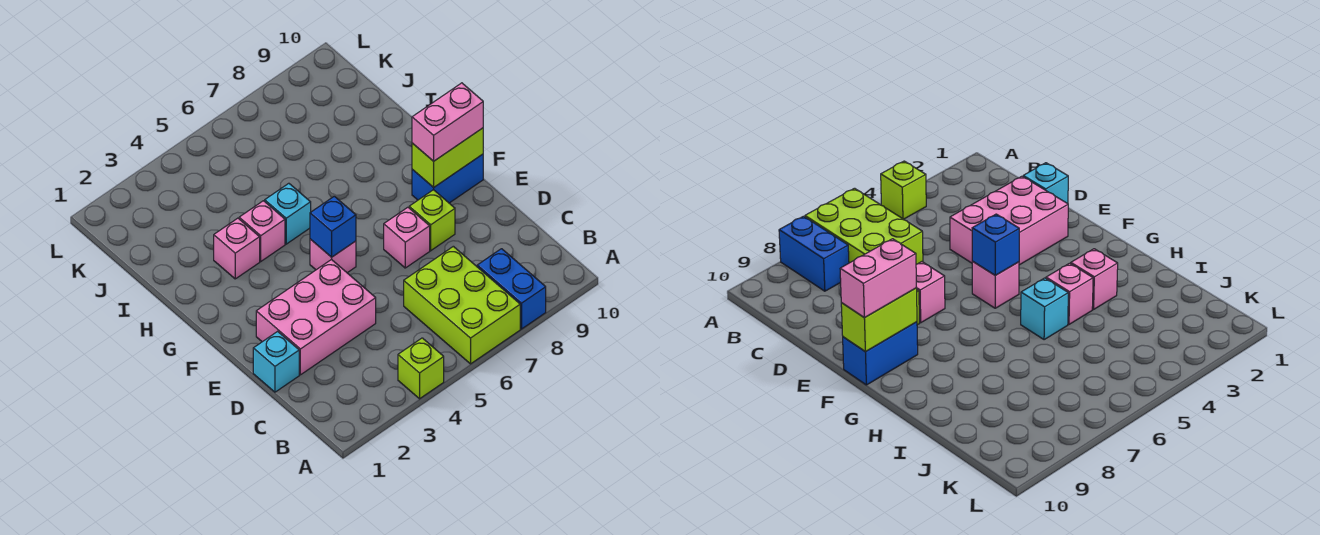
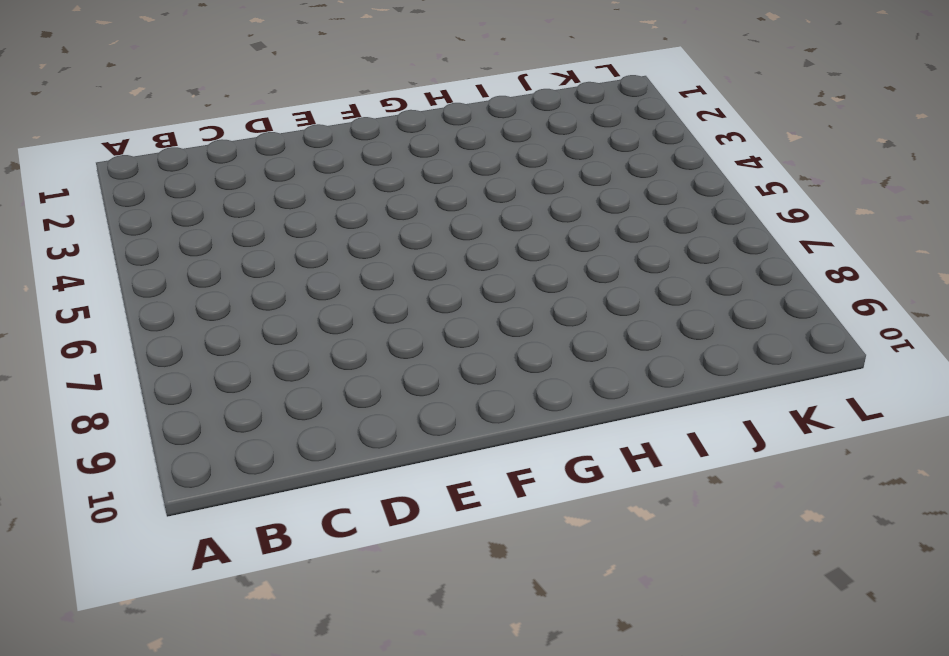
none -> lime 1x1 brick [398,338,444,399]
none -> lime 2x3 brick [404,246,520,364]
none -> blue 1x2 brick [477,249,546,329]

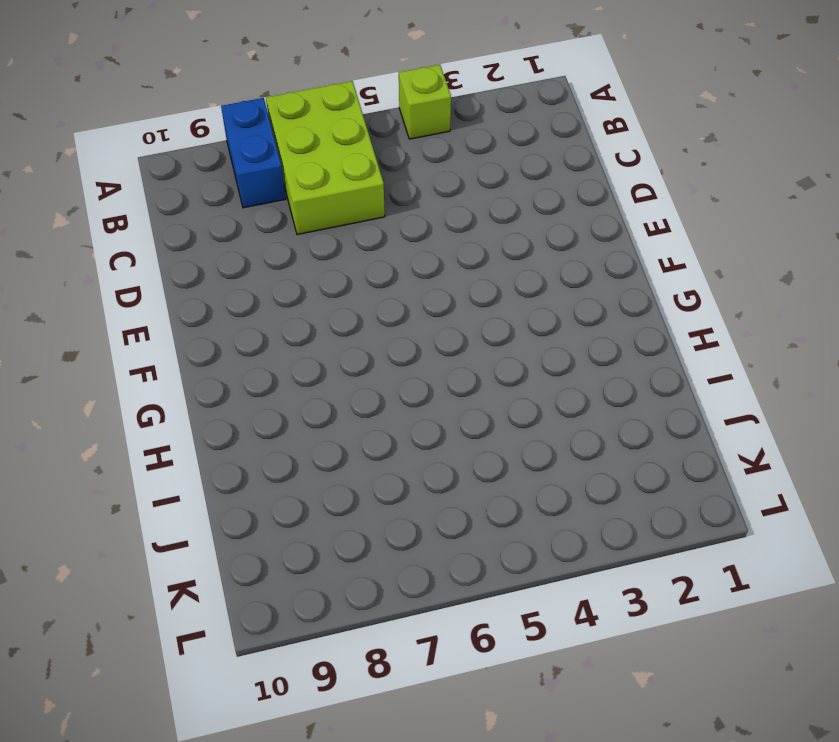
none -> cyan 1x1 brick [253,331,299,392]
none -> pink 2x3 brick [256,259,376,375]
none -> pink 1x1 brick [384,207,430,268]

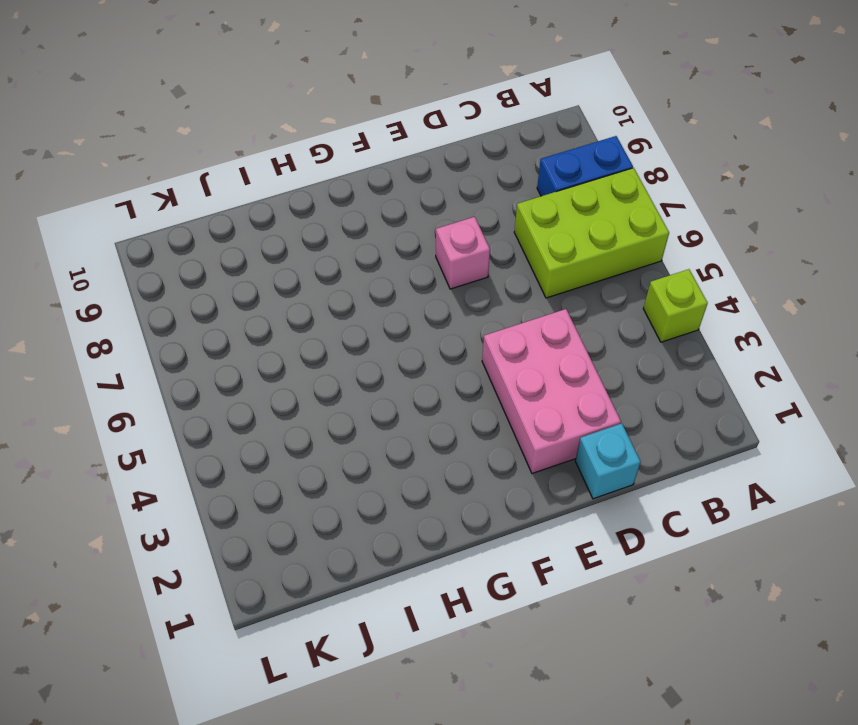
none -> lime 1x1 brick [409,190,455,251]
none -> pink 1x1 brick [310,239,356,273]
none -> blue 1x2 brick [412,154,483,203]

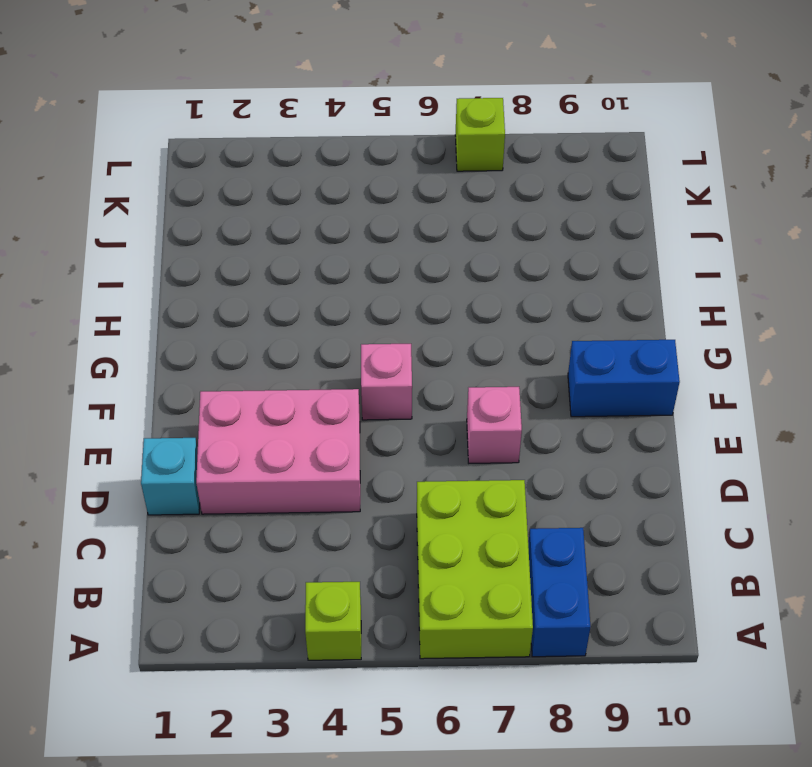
lime 1x1 brick [455,98,505,171] -> lime 1x1 brick moved to [409,190,455,251]
none -> pink 1x1 brick [214,218,260,279]
none -> pink 1x1 brick [239,201,285,261]
none -> cyan 1x1 brick [265,183,311,244]

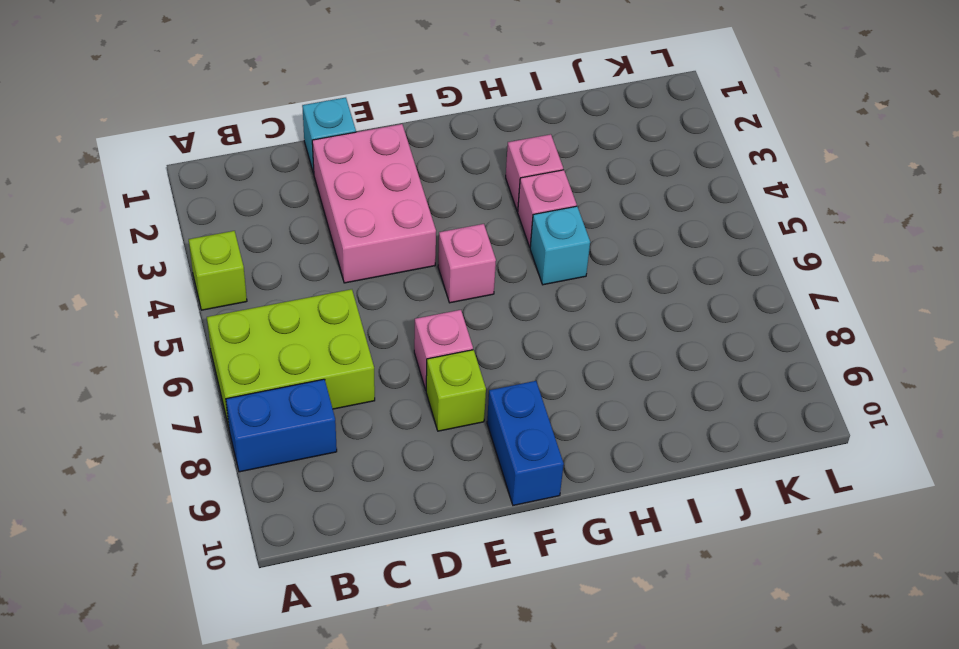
none -> blue 1x1 brick [310,196,356,257]
none -> lime 1x2 brick [412,128,483,187]
none -> pink 1x2 brick [412,83,483,161]

